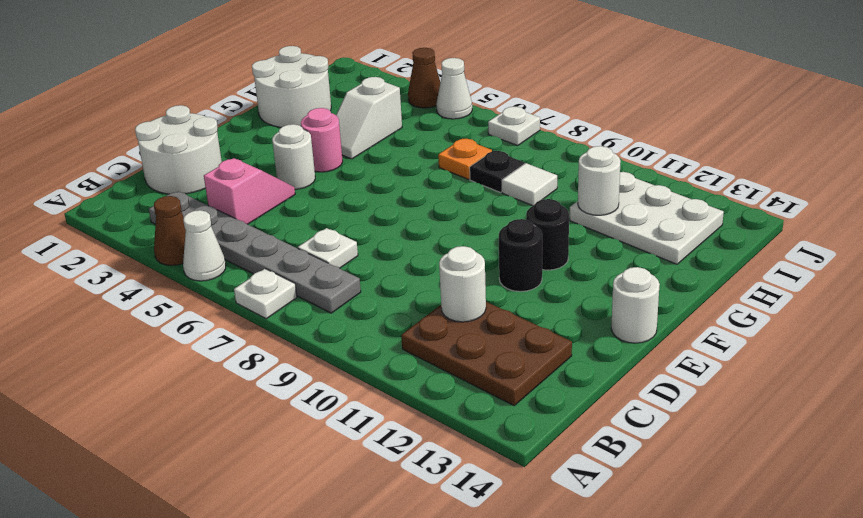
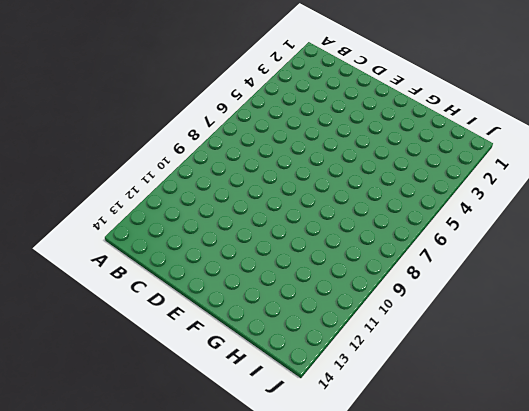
none -> brown 1x1 cone [154,196,186,266]
none -> white 1x1 cone [183,210,226,281]
none -> white 1x1 plate [234,269,297,319]

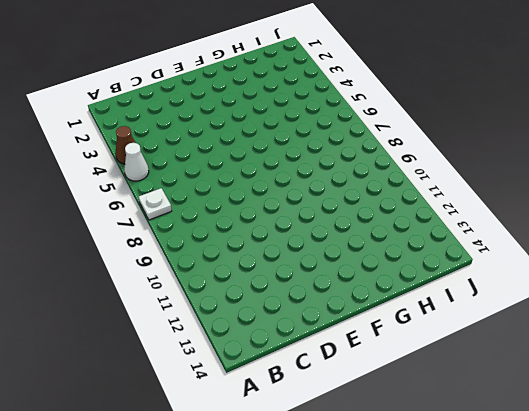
none -> grey 1x6 plate [149,191,361,313]
none -> brown 2x3 plate [401,302,572,405]
none -> white 2x2 round brick [135,105,222,194]

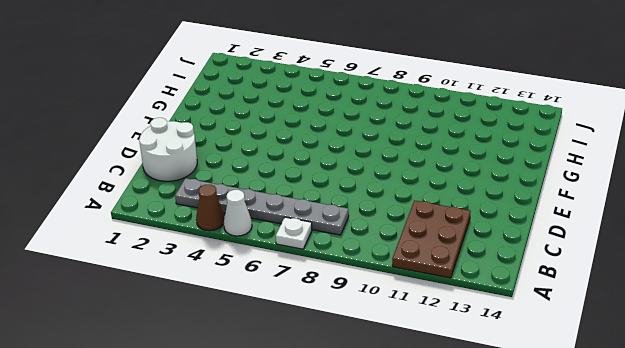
brown 2x3 plate [392,201,471,278] -> brown 2x3 plate turned to [401,302,572,405]
none -> pink 1x2 slope [204,158,295,224]
none -> white 1x1 plate [298,228,358,268]
none -> white 1x1 round brick [272,124,315,189]

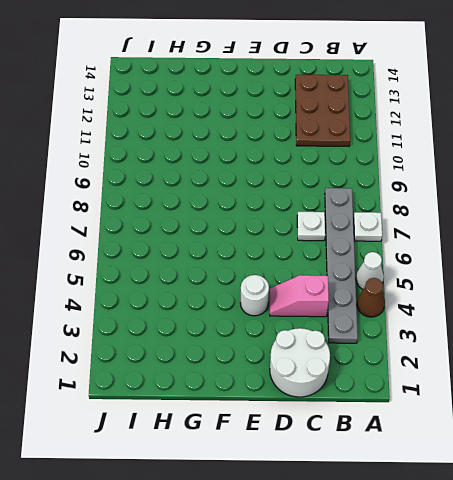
none -> black 1x1 round brick [499,219,542,292]
none -> white 1x1 round brick [611,267,660,343]
none -> pink 1x1 round brick [301,108,343,172]

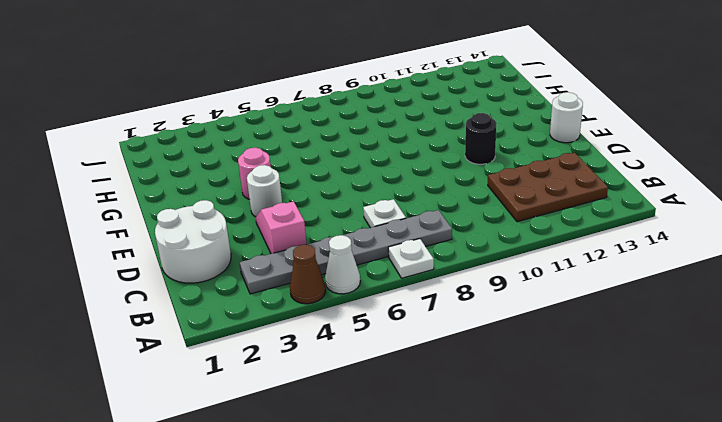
none -> black 1x1 round brick [526,199,569,270]
none -> white 2x2 round brick [252,46,331,127]
none -> white 1x2 slope [336,77,402,159]

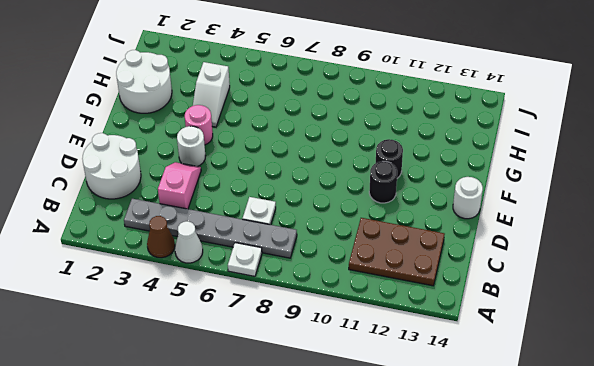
none -> orange 1x1 plate [438,139,492,179]
none -> black 1x1 plate [470,151,524,192]
none -> white 1x1 tile [502,163,557,206]

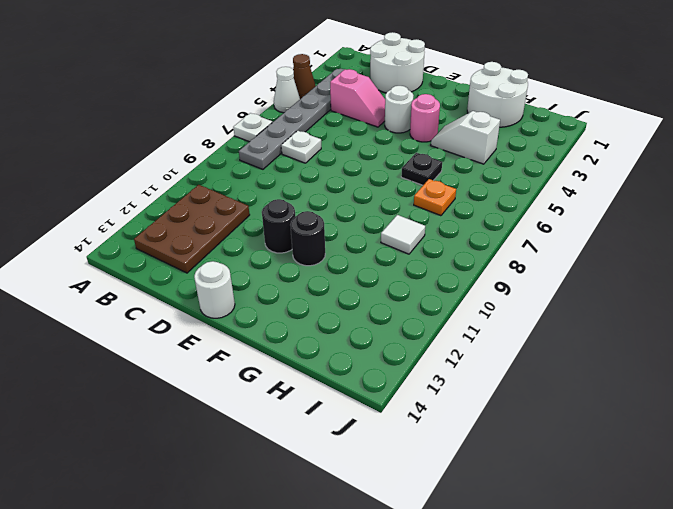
black 1x1 plate [401,153,442,185] -> black 1x1 plate moved to [470,151,524,192]
none -> white 2x3 plate [570,172,724,264]
none -> brown 1x1 cone [408,48,440,108]
none -> white 1x1 cone [436,58,472,119]

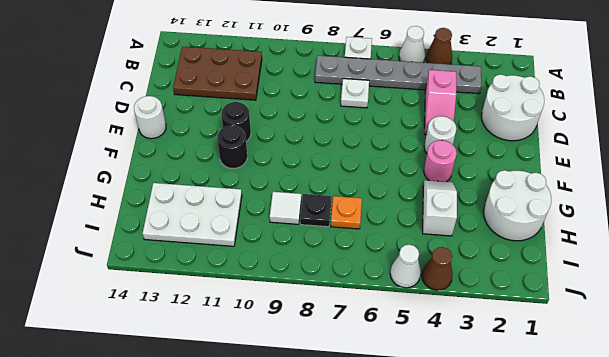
none -> white 1x1 plate [488,107,540,146]
none -> white 1x1 round brick [439,246,486,322]
none -> white 1x1 round brick [578,146,620,215]

